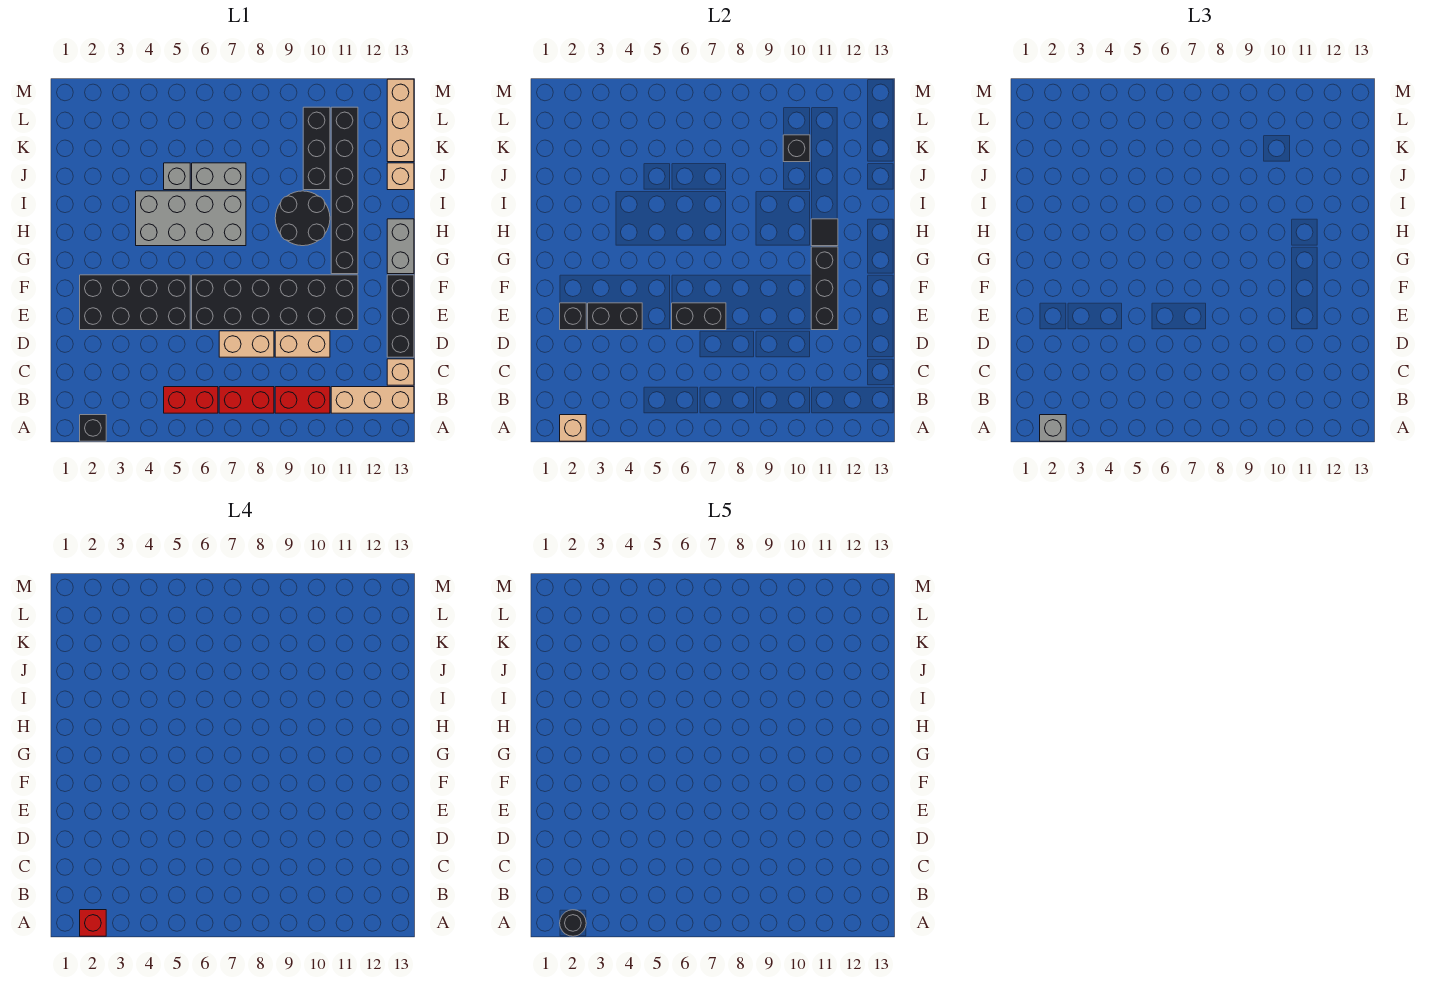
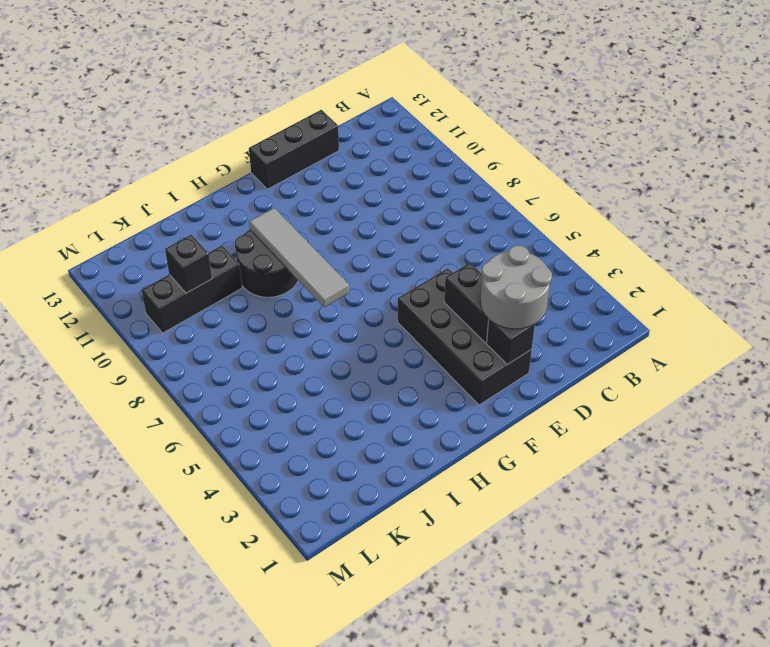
grey 2x2 round brick [480,245,552,329] -> none
grey 1x4 tile [249,208,349,307] -> none
none -> black 1x1 brick [80,415,106,441]
none -> red 1x2 brick [164,387,218,413]
none -> red 1x2 brick [219,387,274,413]
none -> red 1x2 brick [275,387,330,413]

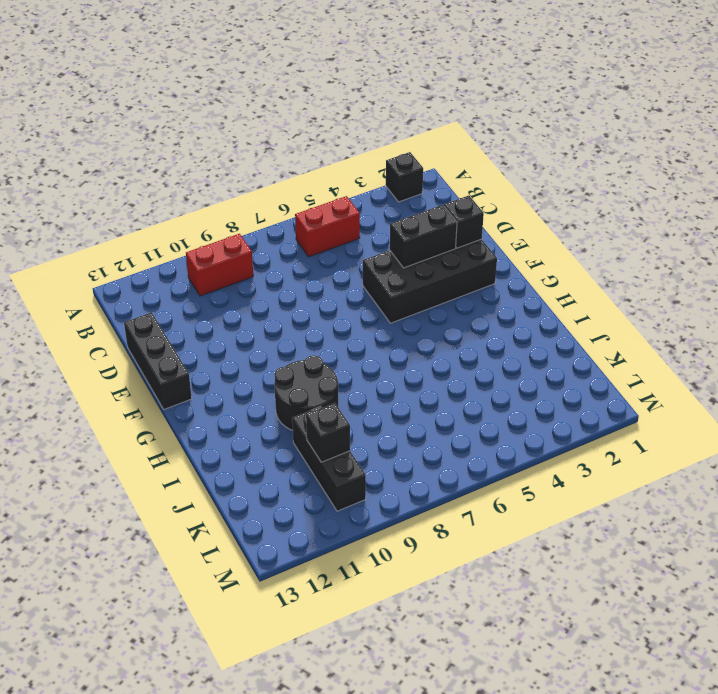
none -> red 1x2 brick [219,387,274,413]
none -> tan 1x3 brick [331,387,414,413]
none -> tan 1x1 brick [387,359,414,385]
none -> tan 1x2 brick [219,331,274,357]

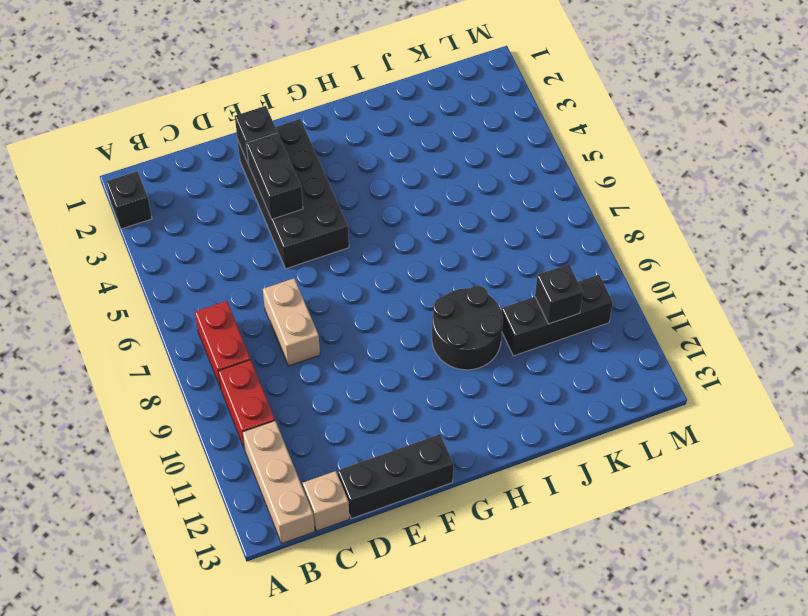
none -> red 1x2 brick [164,387,218,413]
none -> tan 1x2 brick [275,331,330,357]
none -> black 2x6 brick [192,275,358,330]
none -> black 1x6 brick [331,107,358,274]

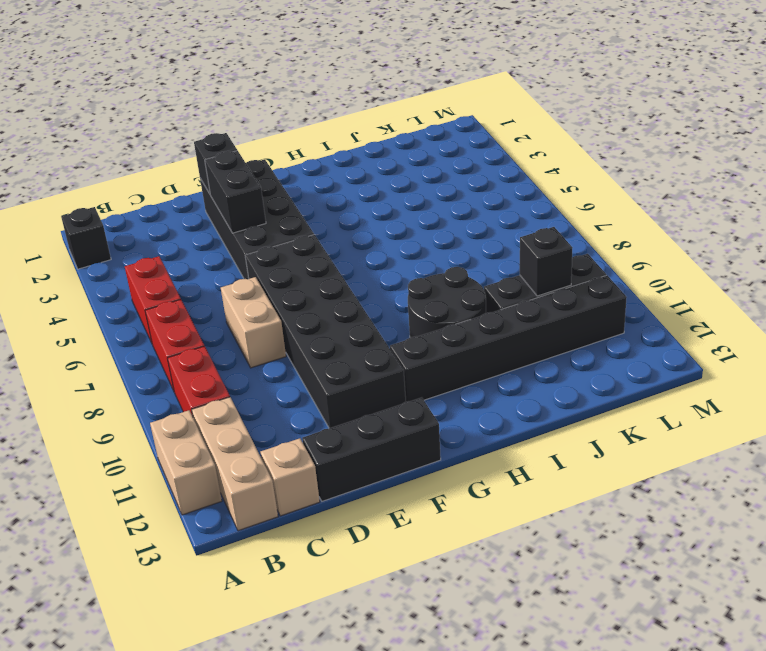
tan 1x2 brick [150,410,222,515] -> tan 1x2 brick moved to [275,331,330,357]
none -> grey 1x2 brick [387,219,414,274]
none -> grey 2x4 brick [136,191,246,246]
none -> grey 1x1 brick [164,163,190,190]
none -> grey 1x2 brick [192,163,246,190]

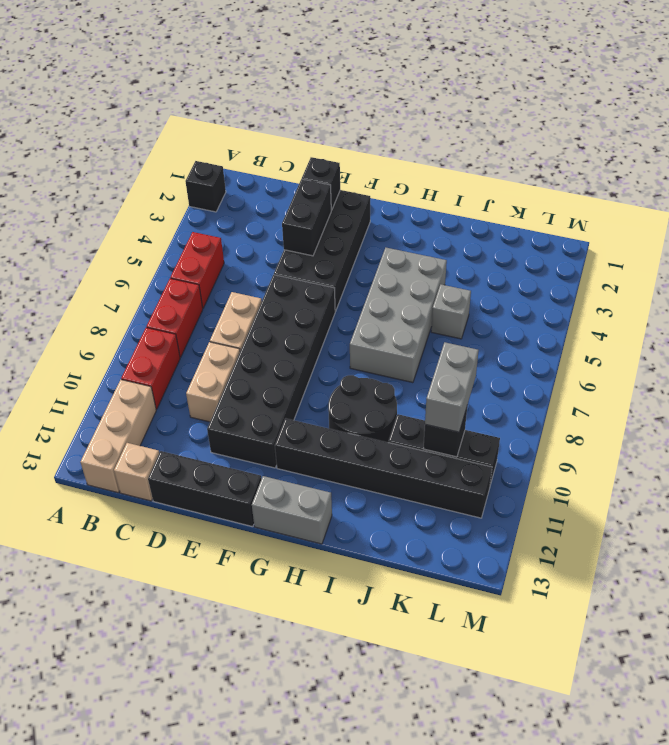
grey 1x2 brick [425,342,479,432] -> grey 1x2 brick moved to [192,163,246,190]
none -> tan 1x1 brick [387,163,414,190]
none -> tan 1x3 brick [387,79,414,162]
none -> tan 1x1 brick [560,415,586,441]
none -> black 1x2 brick [672,303,726,330]

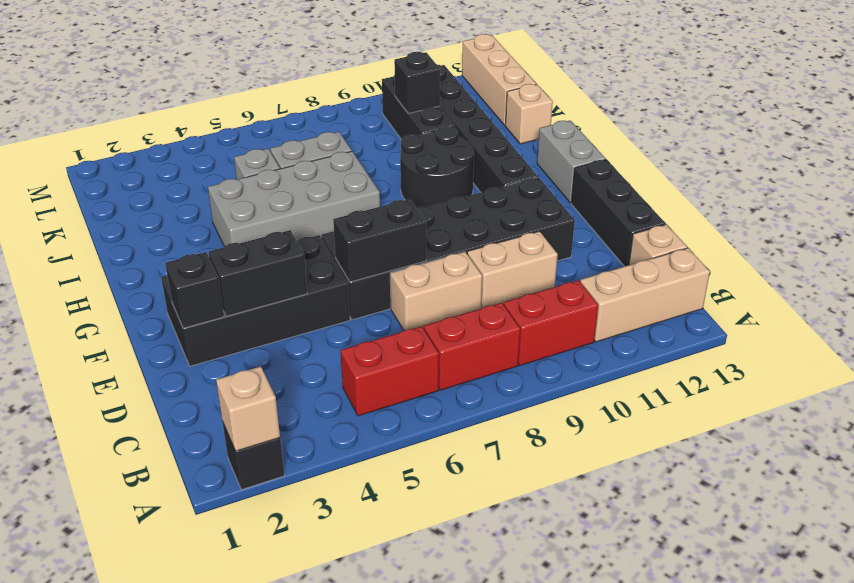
none -> black 1x3 brick [811,247,838,330]
none -> black 1x1 tile [811,219,838,246]
none -> grey 1x1 brick [1040,415,1066,441]
none -> red 1x1 brick [80,910,106,936]

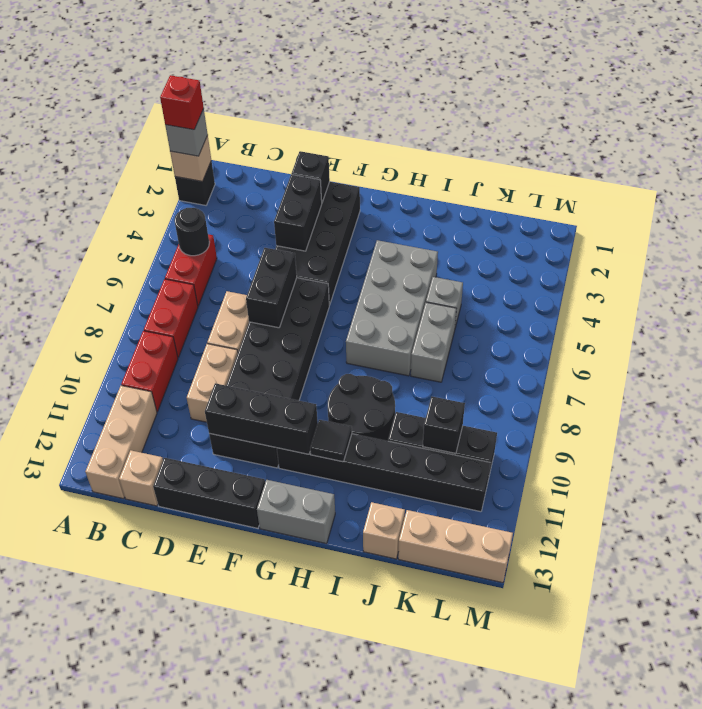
black 1x1 round brick [174,208,209,256] -> black 1x1 round brick moved to [560,910,586,936]

